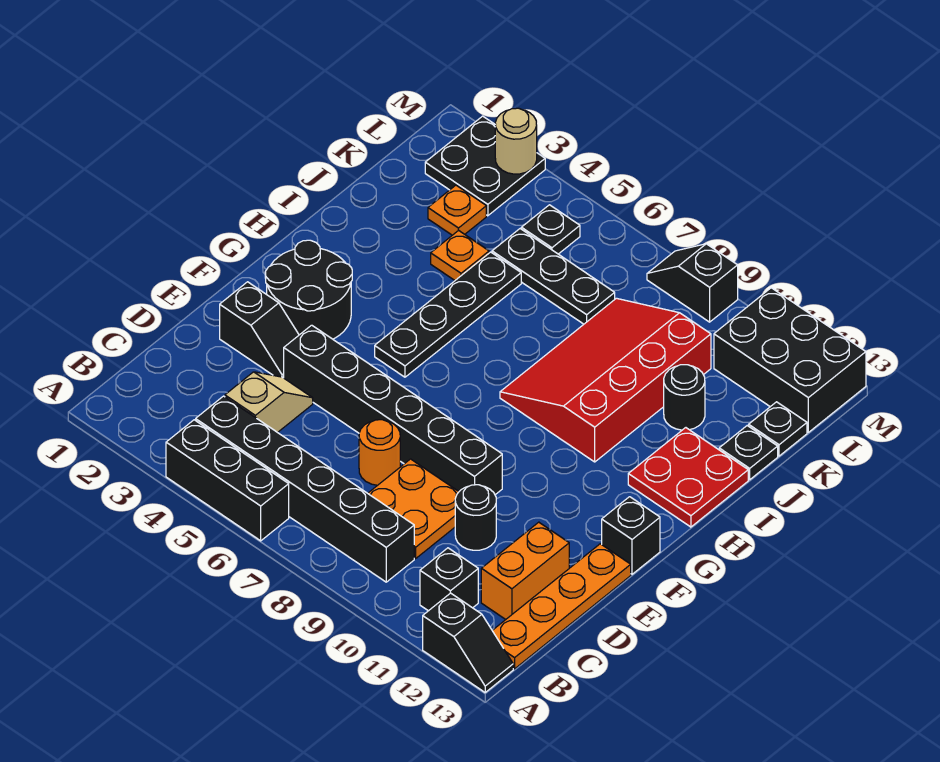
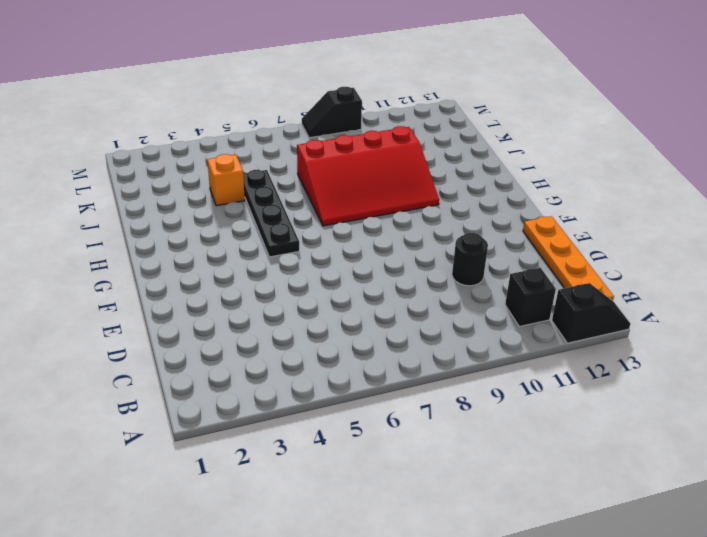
red 3x4 slope [297,126,439,226] -> red 3x4 slope turned to [500,298,711,462]
orange 1x1 brick [207,154,245,206] -> orange 1x1 plate [431,230,489,280]
none -> black 1x3 brick [166,420,289,541]
none -> black 1x6 brick [196,396,414,582]
none -> tan 1x2 slope [225,372,313,433]

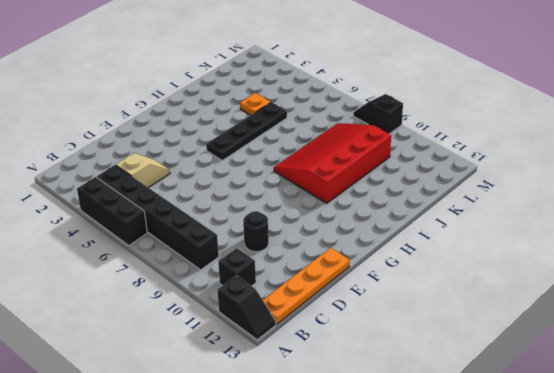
none -> orange 2x2 plate [368,459,459,558]
none -> orange 1x2 brick [481,522,569,619]
none -> orange 1x1 round brick [359,420,400,485]

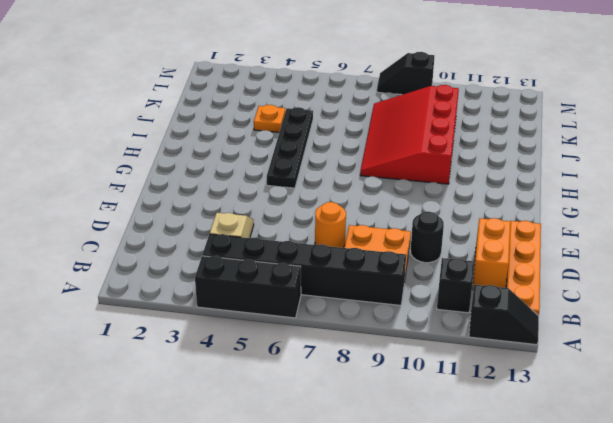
none -> black 1x2 slope [220,282,299,378]
none -> black 1x6 brick [284,325,502,495]
none -> black 2x2 round brick [265,240,352,339]

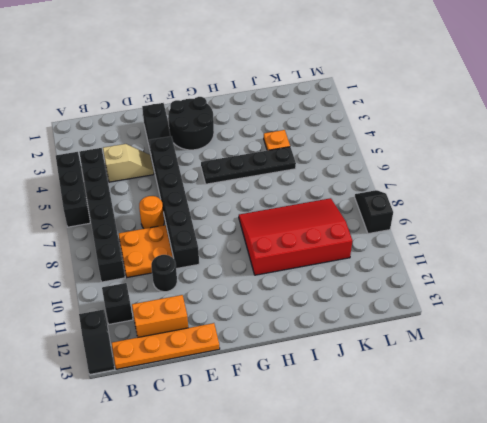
none -> black 1x1 brick [602,497,660,574]
none -> red 2x2 plate [628,428,748,527]
none -> black 1x1 round brick [664,365,705,430]

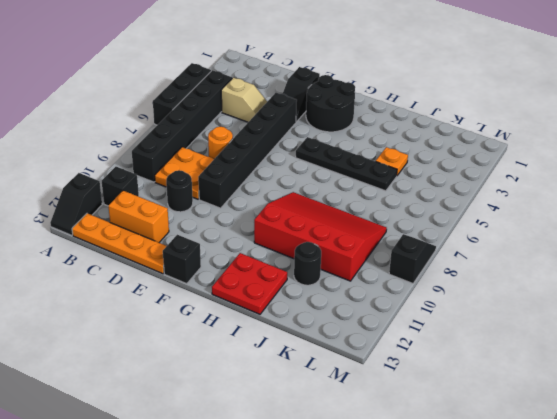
none -> black 1x1 plate [719,426,778,480]
none -> orange 1x1 plate [428,185,486,235]
none -> black 1x3 plate [492,229,615,324]

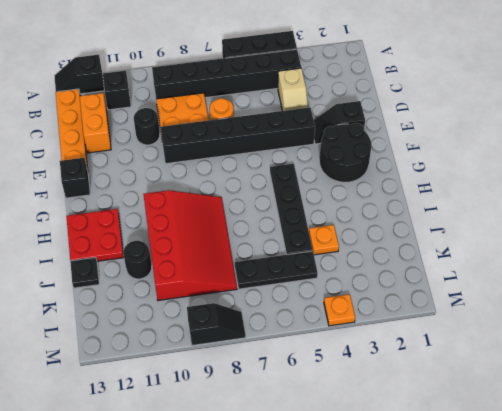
orange 1x1 plate [324,294,355,326] -> orange 1x1 plate moved to [428,185,486,235]
none -> black 1x1 plate [749,402,807,456]
none -> black 2x2 plate [425,116,545,216]
none -> black 1x1 plate [521,205,580,254]

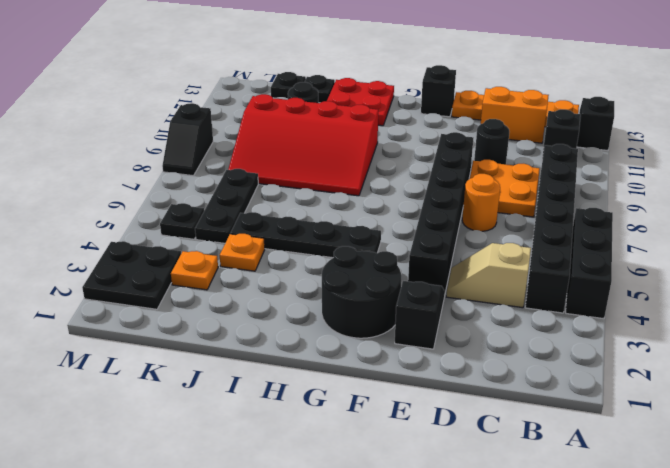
none -> black 2x3 brick [714,288,866,432]
none -> tan 1x1 round brick [495,108,537,174]

